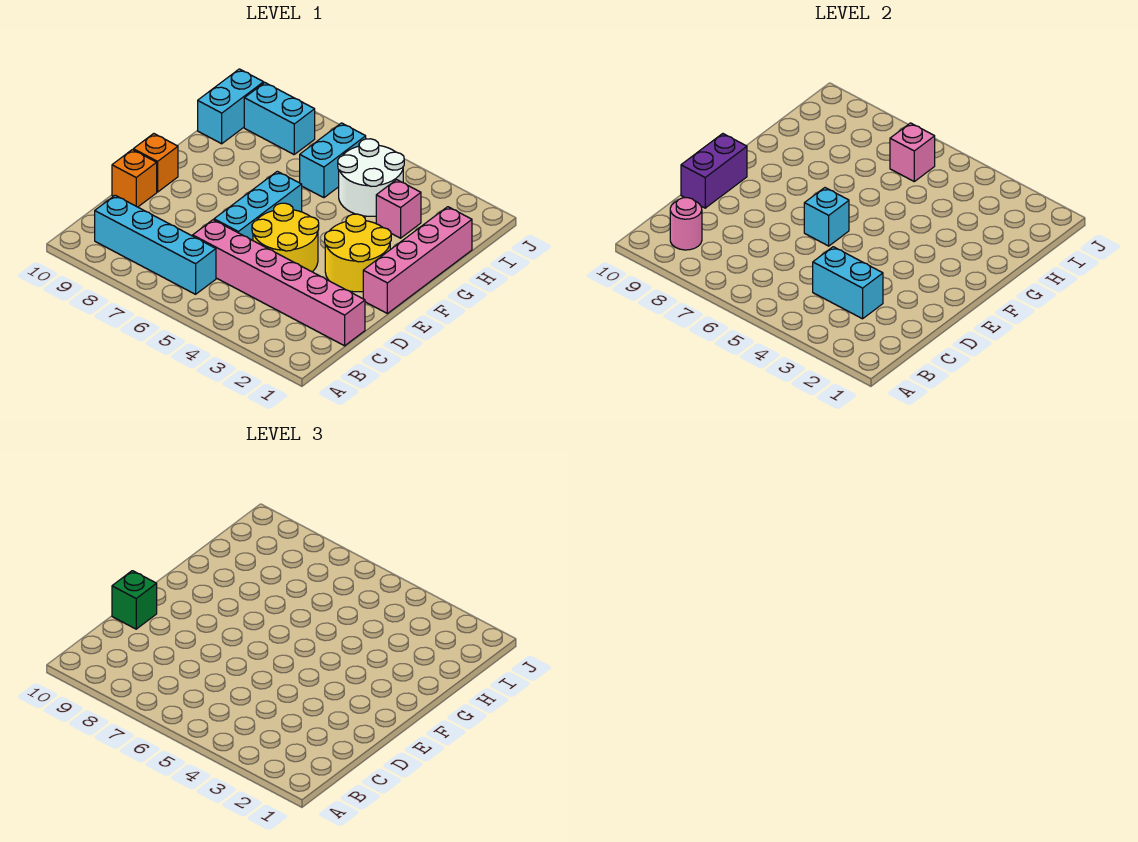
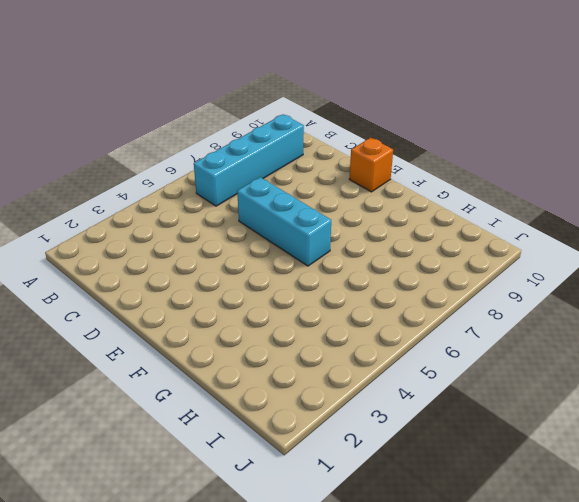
none -> pink 1x6 brick [193,220,365,346]
none -> yellow 2x2 round brick [252,203,319,272]
none -> orange 1x1 brick [112,150,157,207]

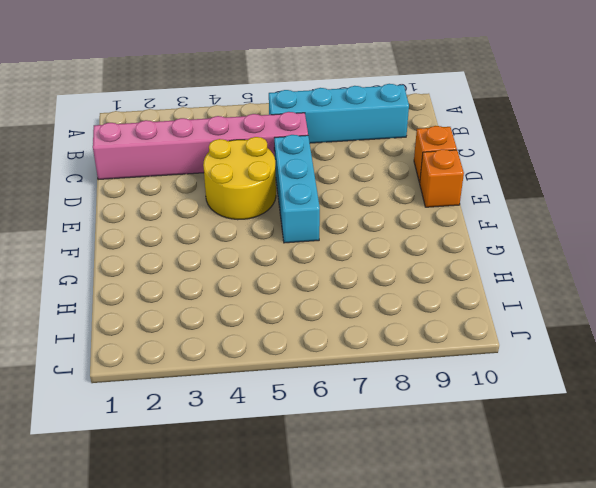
none -> pink 1x4 brick [363,207,472,313]
none -> yellow 2x2 round brick [325,214,391,292]
none -> pink 1x1 brick [376,180,421,238]

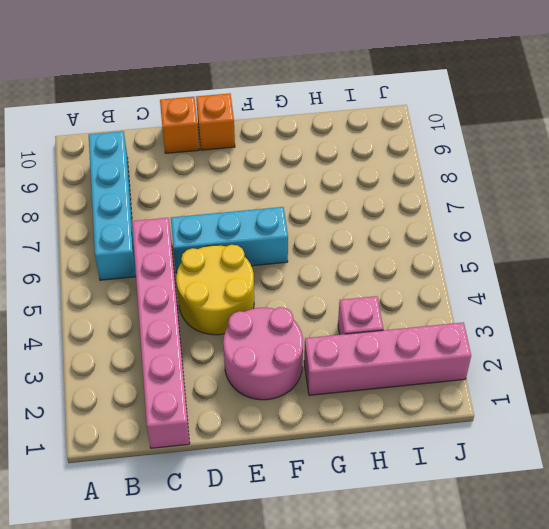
pink 2x2 round brick [223,307,303,400] -> yellow 2x2 round brick [325,214,391,292]
pink 1x4 brick [304,322,471,395] -> pink 1x4 brick moved to [363,207,472,313]
none -> white 2x2 round brick [338,139,404,216]
none -> cyan 1x2 brick [300,123,366,198]
none -> cyan 1x2 brick [198,69,264,144]

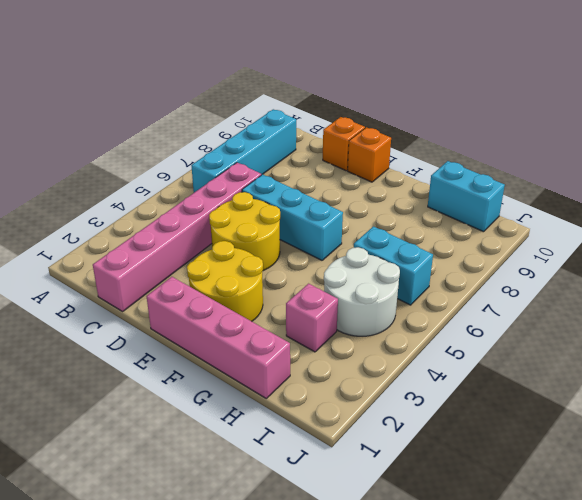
none -> cyan 1x2 brick [244,83,315,154]
none -> pink 1x1 round brick [670,198,702,250]
none -> cyan 1x2 brick [813,247,883,319]

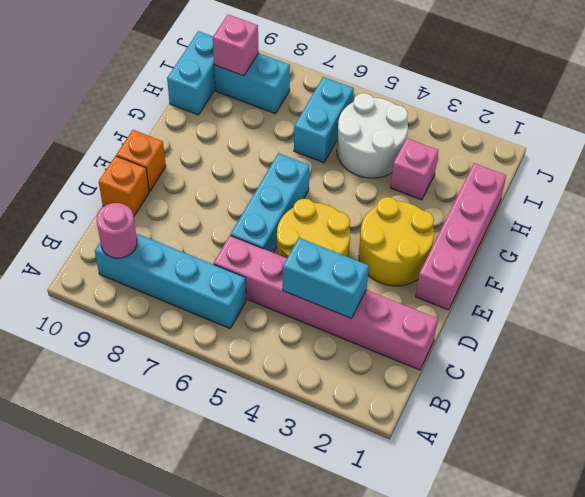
pink 1x1 brick [213,15,259,76] -> pink 1x1 brick moved to [890,123,935,181]
none -> purple 1x2 brick [681,134,747,208]
none -> cyan 1x1 brick [804,188,849,246]
none -> green 1x1 brick [112,571,157,629]

